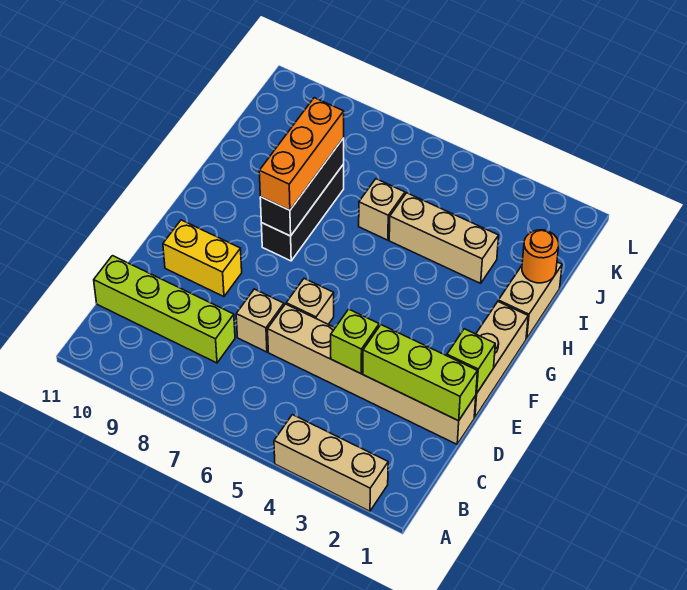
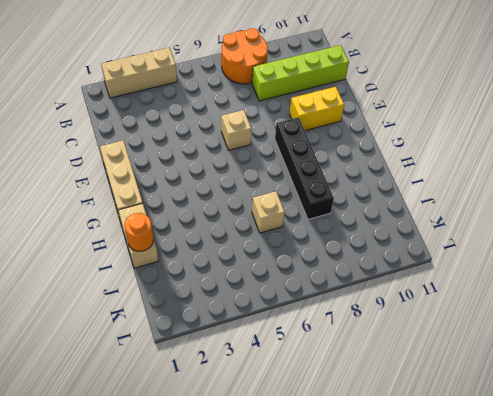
orange 2x2 round brick [222,28,268,84] -> none
black 1x4 brick [275,117,334,219] -> black 1x3 brick [261,164,344,261]
none -> tan 1x6 brick [268,304,476,444]
none -> tan 1x1 brick [236,289,284,352]
none -> tan 1x3 brick [389,193,499,283]

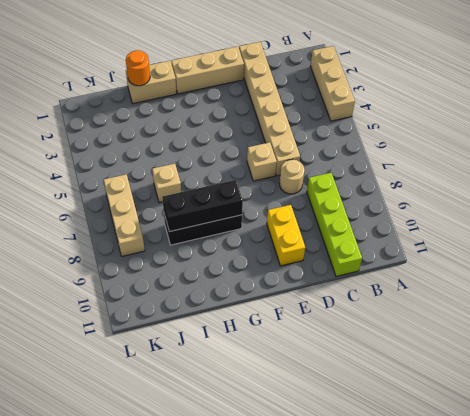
tan 1x1 round brick [279,160,304,194] -> tan 1x1 brick [236,289,284,352]
tan 1x3 brick [104,174,145,256] -> tan 1x3 brick moved to [389,193,499,283]
none -> lime 1x3 brick [363,325,477,421]
none -> lime 1x1 brick [331,309,379,374]
none -> lime 1x1 brick [447,329,495,394]

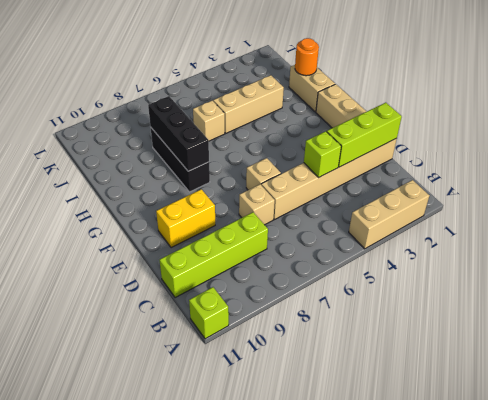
lime 1x1 brick [189,287,229,339] -> lime 1x1 brick moved to [447,329,495,394]
none -> orange 1x3 brick [259,98,344,210]

